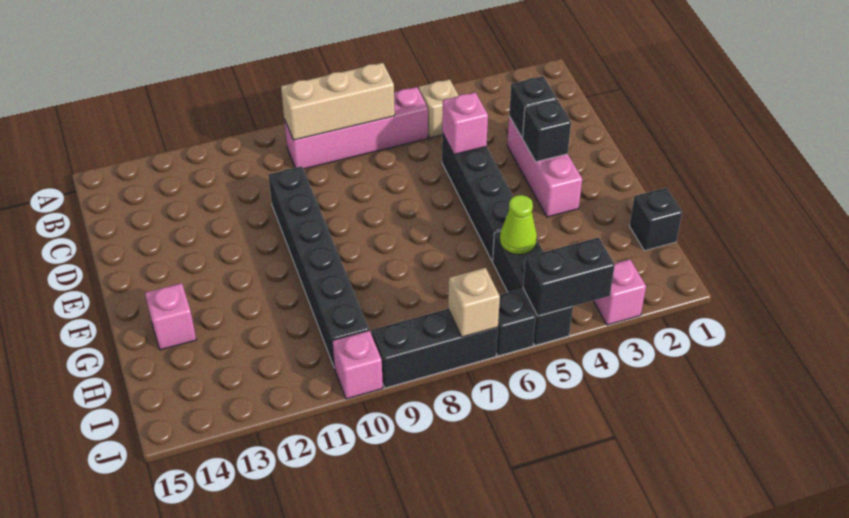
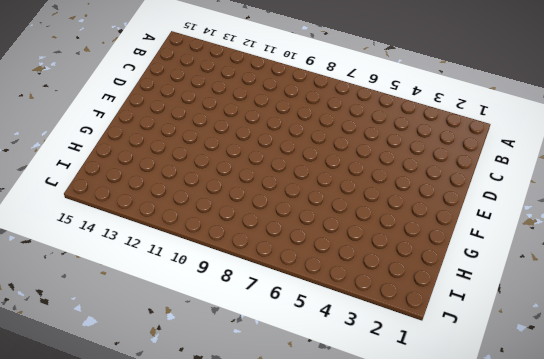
none -> tan 1x1 brick [419,79,459,138]
none -> pink 1x4 brick [284,87,428,169]
none -> pink 1x3 brick [507,116,582,217]

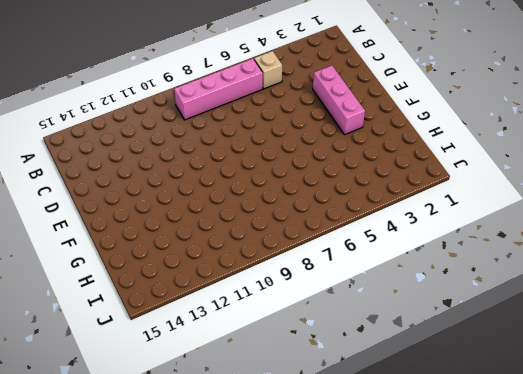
none -> black 1x4 brick [442,133,513,261]
none -> black 1x6 brick [268,166,369,368]
none -> pink 1x1 brick [145,283,196,350]

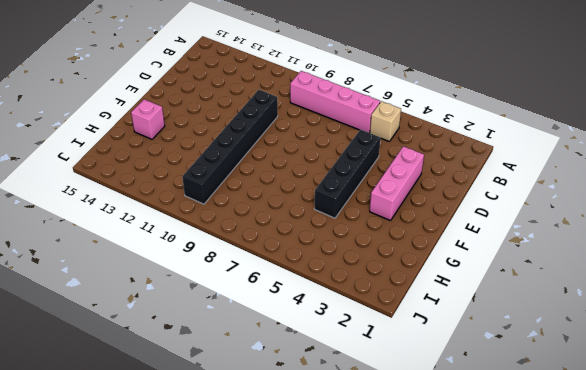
none -> black 1x1 brick [629,188,682,251]
none -> black 1x3 brick [493,231,573,345]
none -> pink 1x1 brick [593,259,646,325]

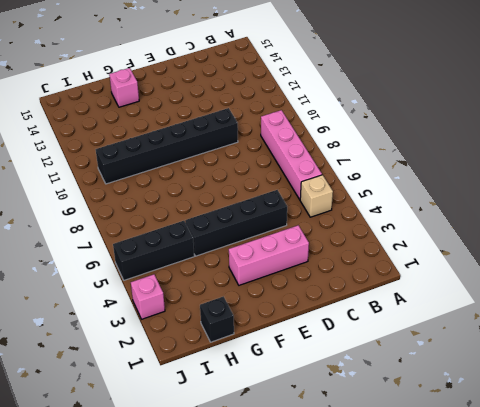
none -> black 1x1 brick [496,289,536,356]
none -> black 1x3 brick [372,309,498,388]
none -> pink 1x1 brick [332,331,383,399]

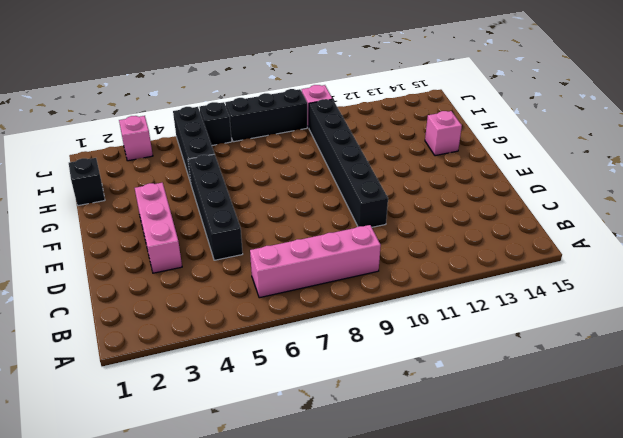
none -> tan 1x1 brick [419,79,459,138]
none -> tan 1x3 brick [281,63,395,140]
none -> black 1x1 brick [509,76,557,138]

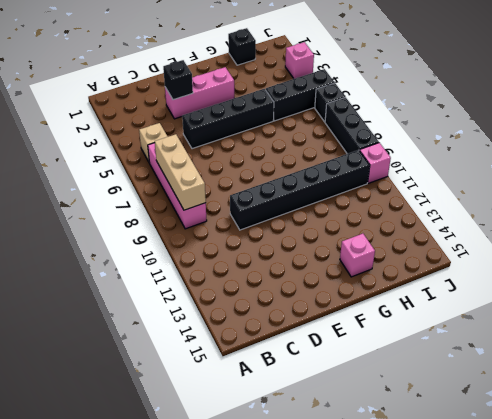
none -> pink 1x1 brick [442,92,488,154]
none -> black 1x1 brick [523,99,571,162]
none -> lime 1x1 cone [500,195,537,255]

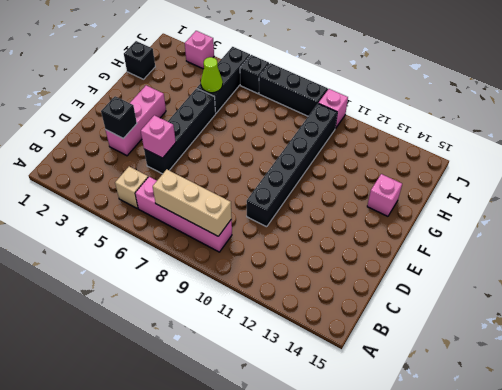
none -> black 1x1 brick [523,99,571,162]
none -> black 1x2 brick [523,237,615,316]
none -> tan 1x1 brick [448,268,500,337]

